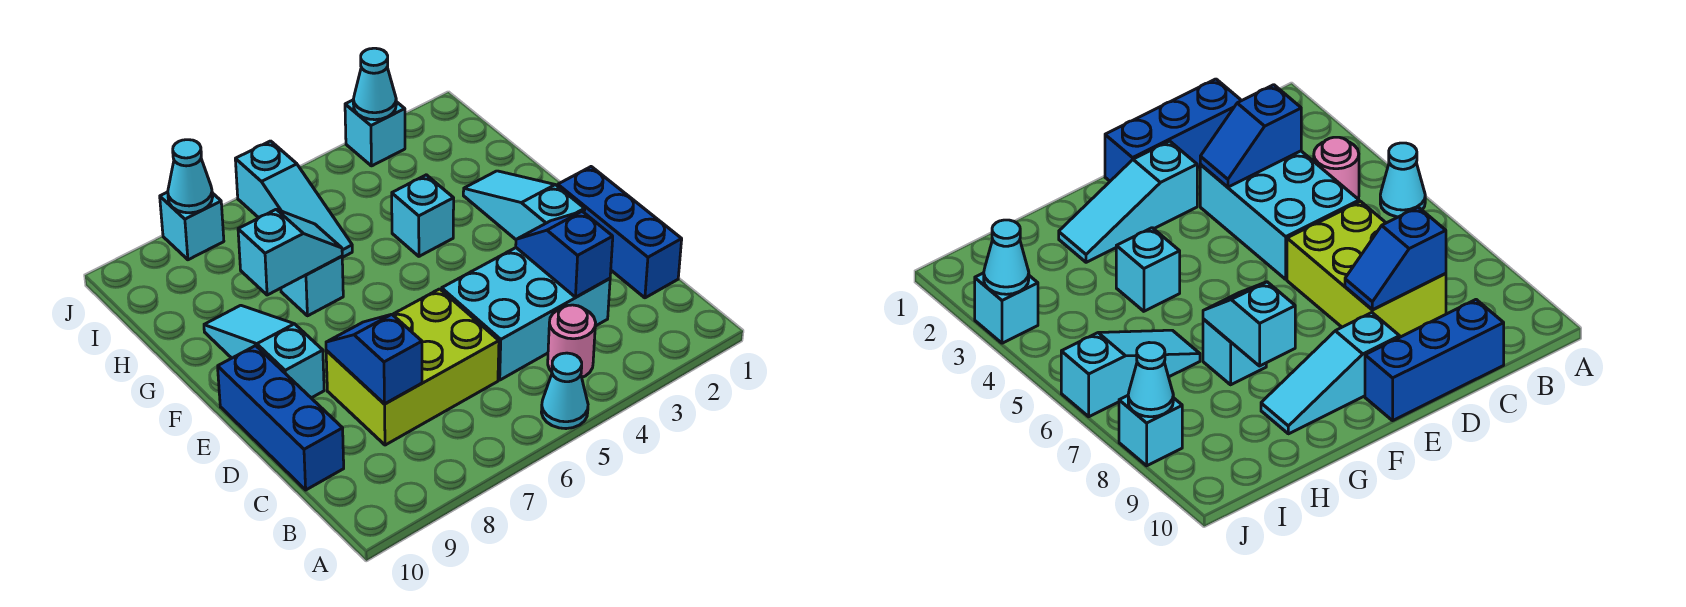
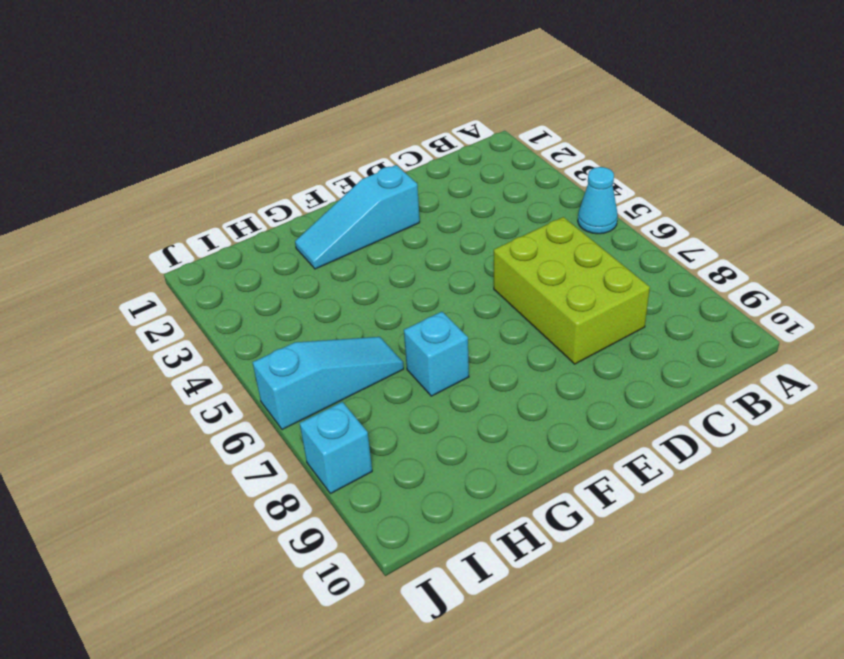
none -> pink 1x1 round brick [548,305,595,377]
none -> blue 1x3 brick [558,167,682,298]
none -> cyan 2x3 brick [442,248,610,380]

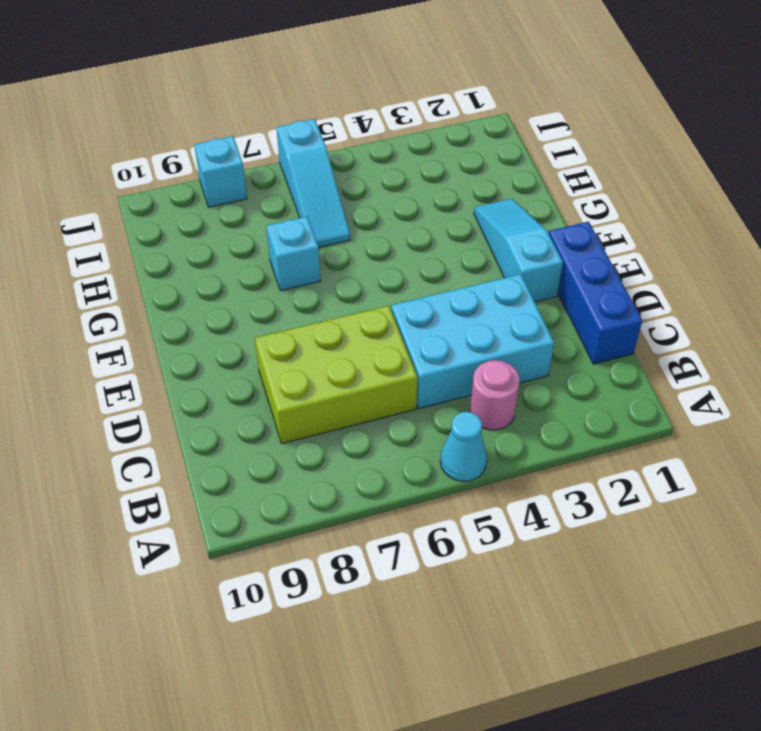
none -> blue 1x3 brick [218,346,344,490]
none -> cyan 1x3 slope [204,305,324,398]
none -> cyan 1x1 brick [392,175,454,256]

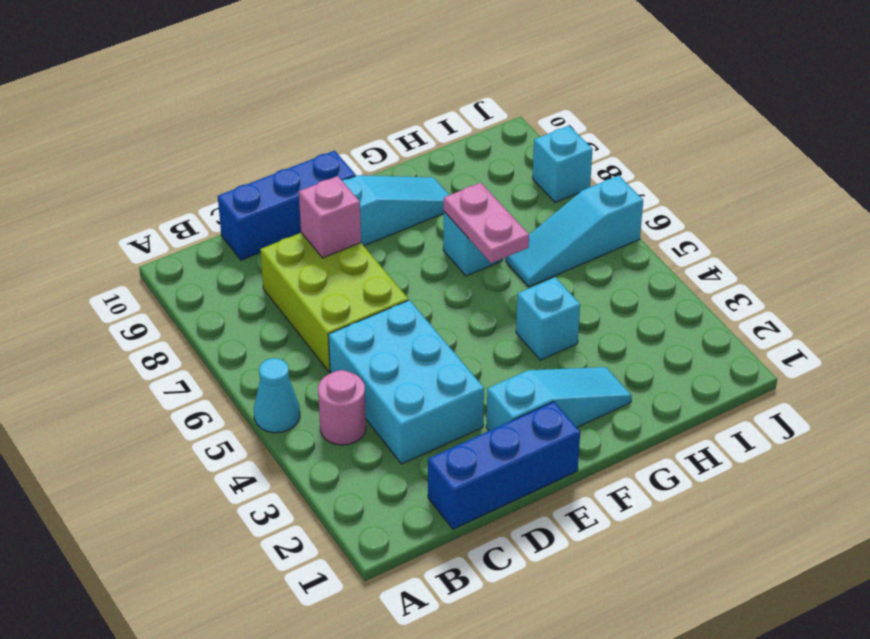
pink 1x1 brick [299,176,361,258] -> blue 1x2 slope [326,314,422,404]
pink 1x2 plate [444,183,529,263] -> cyan 1x2 slope [238,209,342,295]
none -> cyan 1x1 brick [345,100,405,166]
none -> blue 1x2 slope [516,211,613,297]
none -> cyan 1x1 cone [353,48,396,120]

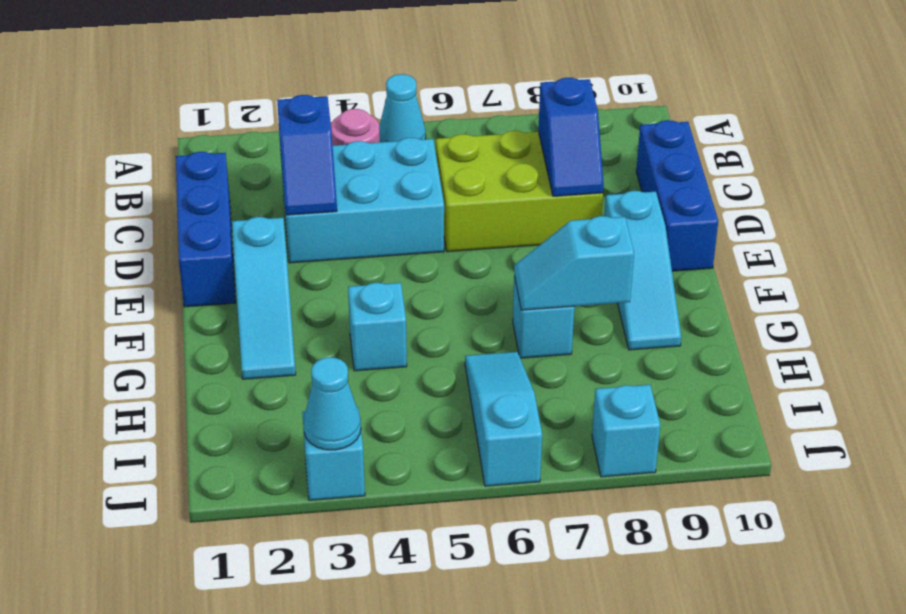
none -> cyan 1x1 cone [168,140,213,213]

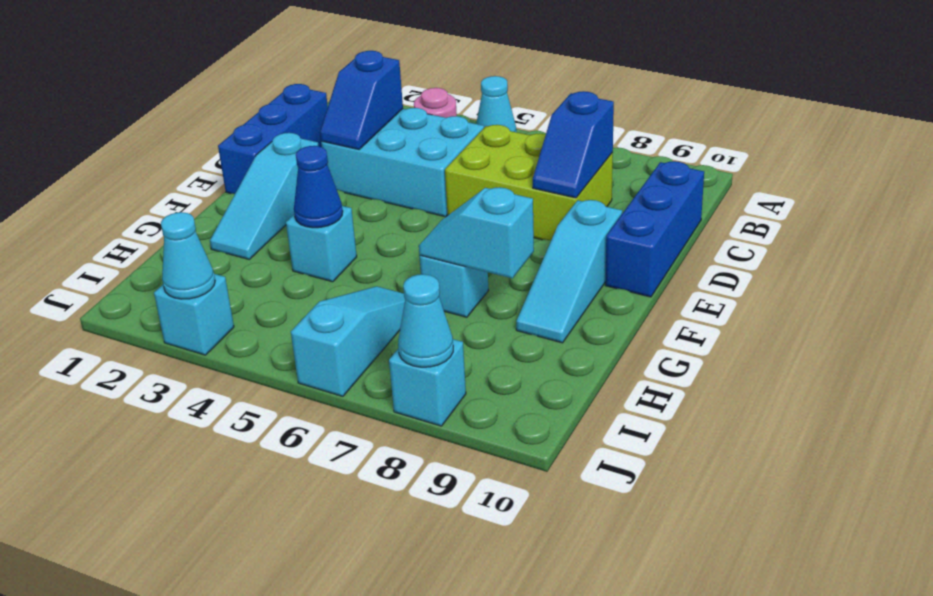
blue 1x1 cone [294,146,343,228] -> none

